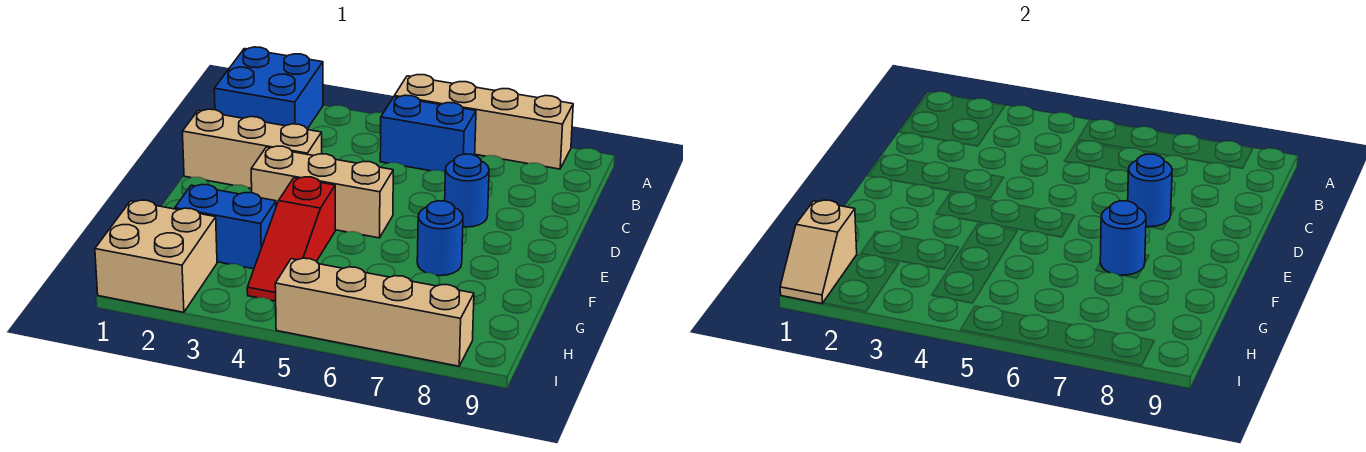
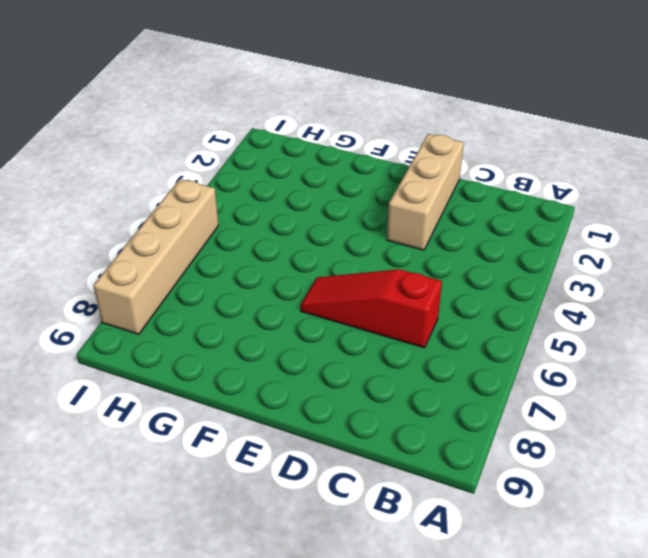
red 1x3 slope [301,269,442,348] -> red 1x3 slope moved to [247,177,335,301]
none -> blue 2x2 brick [214,47,323,129]
none -> tan 1x4 brick [394,75,573,169]
none -> blue 1x2 brick [380,95,476,172]

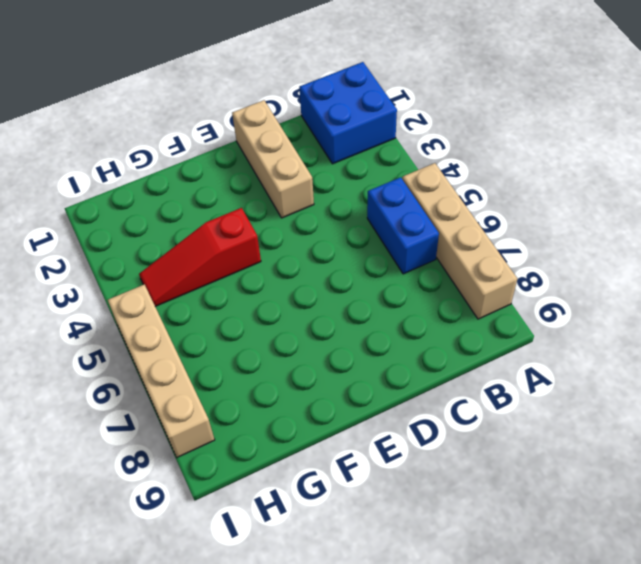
none -> blue 1x1 round brick [445,154,489,227]
none -> tan 1x3 brick [251,146,393,238]
none -> blue 1x1 round brick [417,201,463,276]

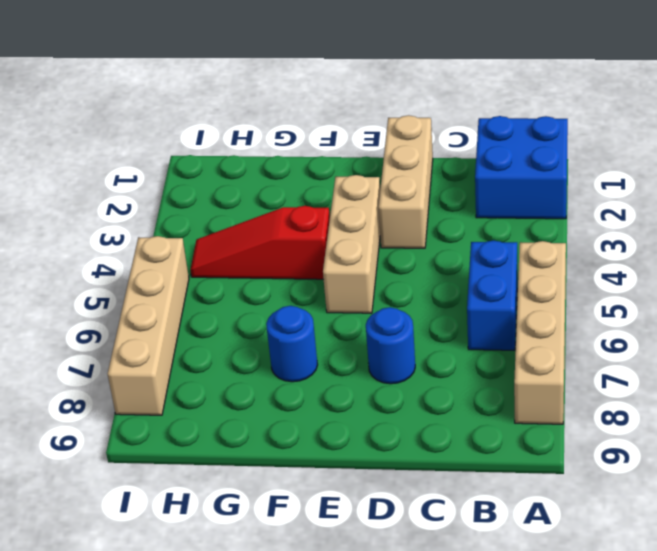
none -> blue 1x2 brick [175,185,276,269]
none -> tan 2x2 brick [95,200,217,312]
none -> blue 1x1 round brick [1128,154,1172,227]

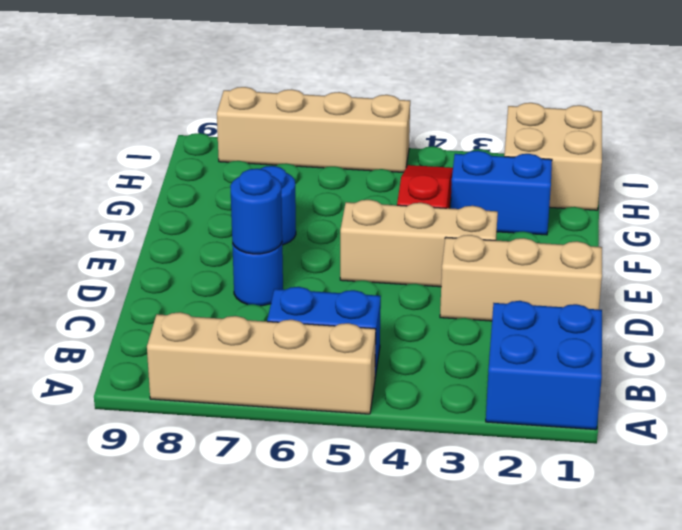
none -> blue 1x1 round brick [1100,201,1146,275]
none -> tan 1x2 slope [780,200,857,304]

